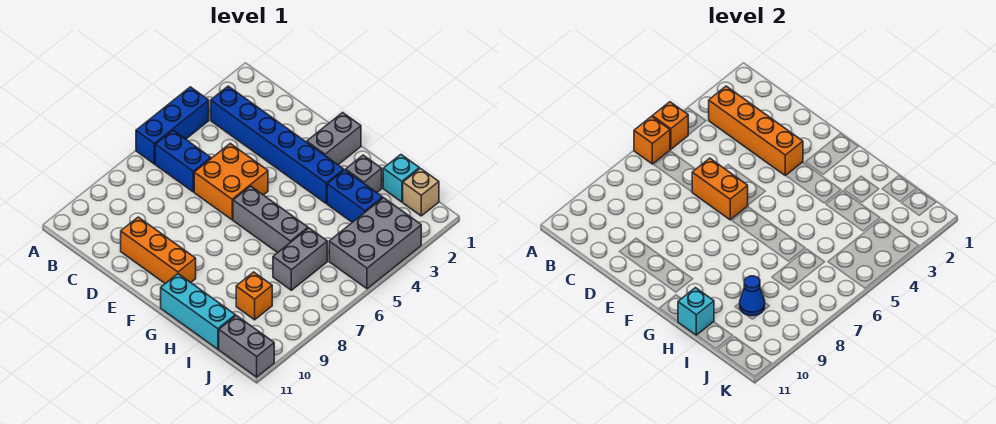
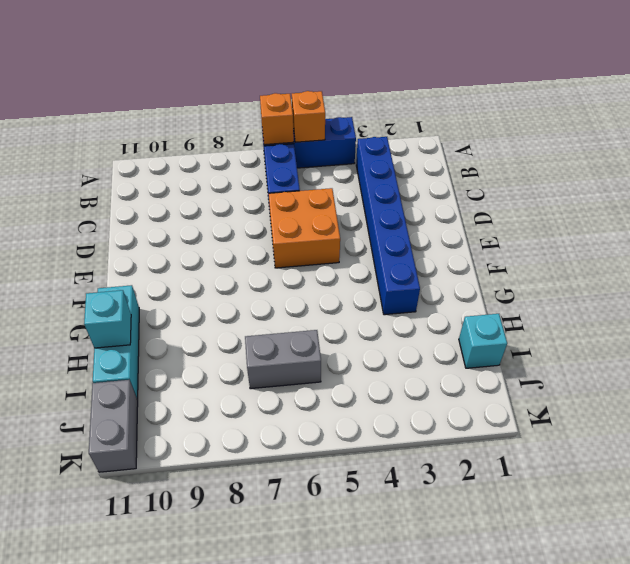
none -> orange 1x3 brick [121,217,196,284]
none -> grey 1x2 brick [307,112,361,165]
none -> grey 1x3 brick [233,186,308,253]

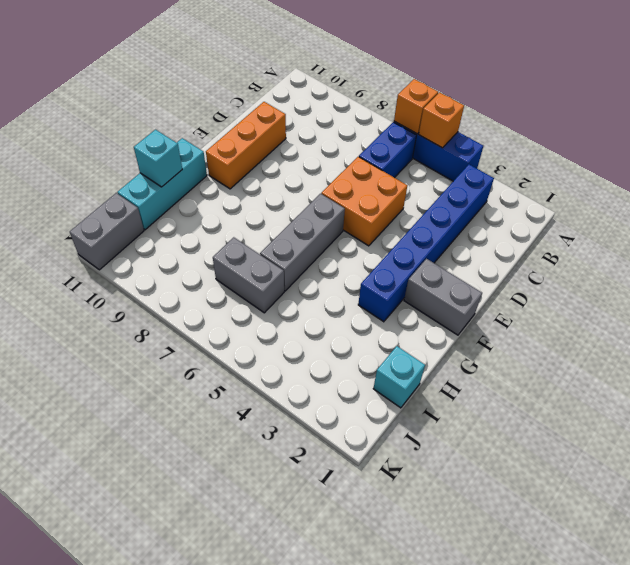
none -> grey 1x1 brick [346,155,382,193]
none -> blue 1x2 brick [327,170,383,222]
none -> orange 1x1 brick [236,272,272,320]

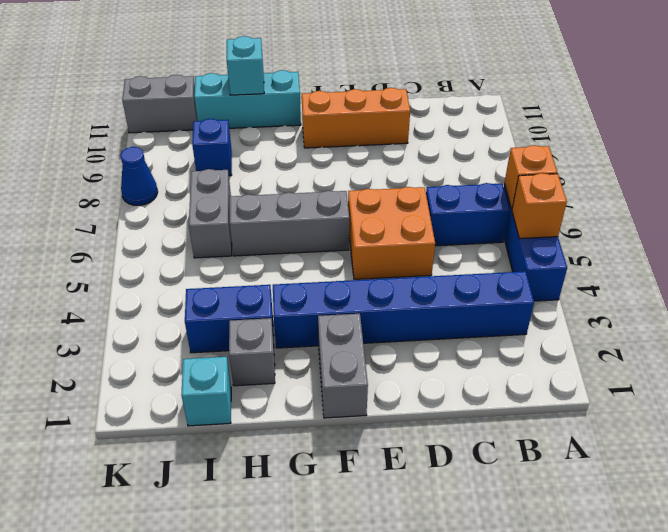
blue 1x1 brick [192,119,232,176] -> orange 1x1 brick [236,272,272,320]
blue 1x1 cone [120,147,158,205] -> blue 1x1 cone moved to [740,276,765,316]
none -> tan 1x1 brick [403,168,439,216]
none -> grey 2x3 brick [329,198,421,289]
none -> orange 1x4 brick [709,86,803,176]

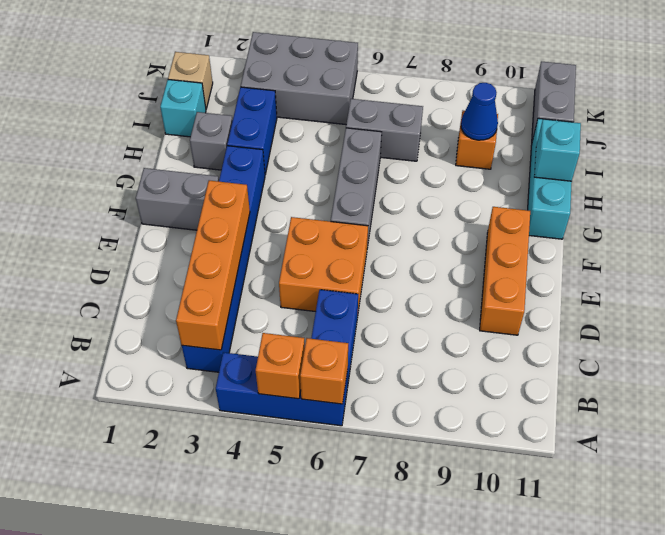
none -> orange 1x2 brick [692,158,748,220]

